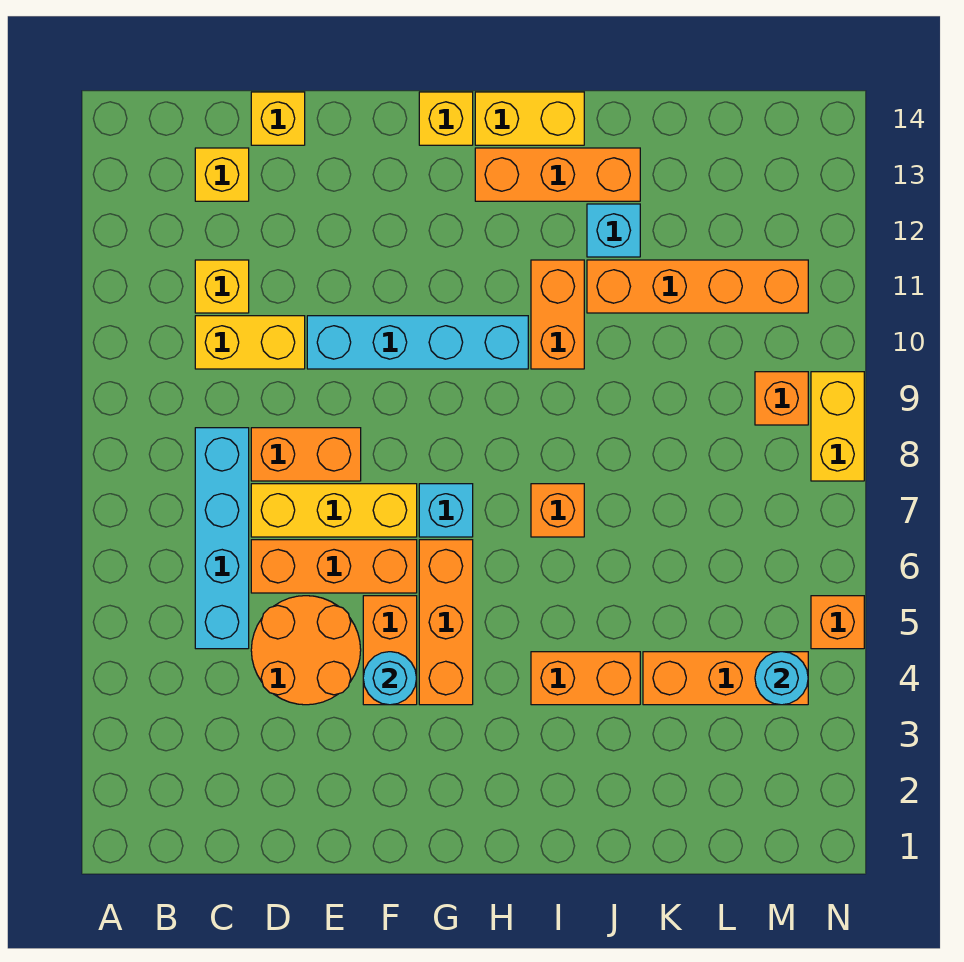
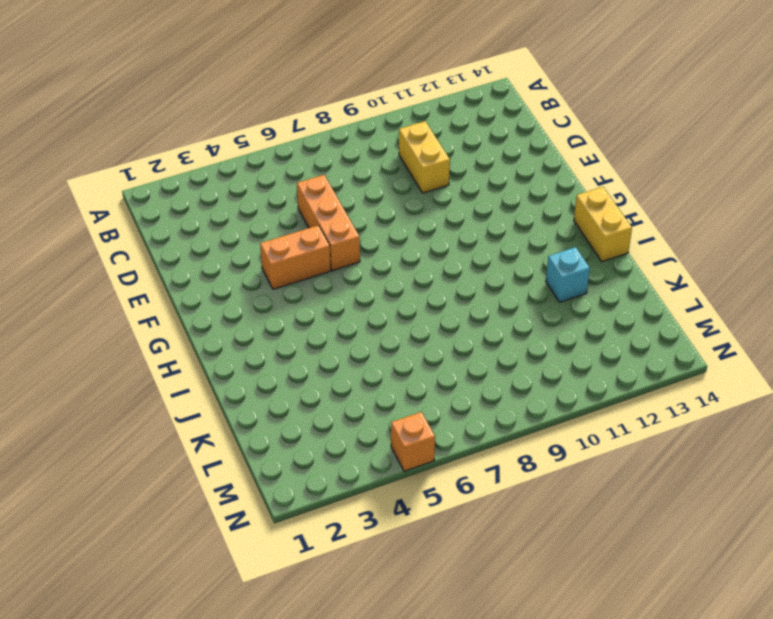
none -> cyan 1x4 brick [195,428,249,649]
none -> yellow 1x1 brick [195,260,249,313]
none -> yellow 1x1 brick [195,148,249,201]

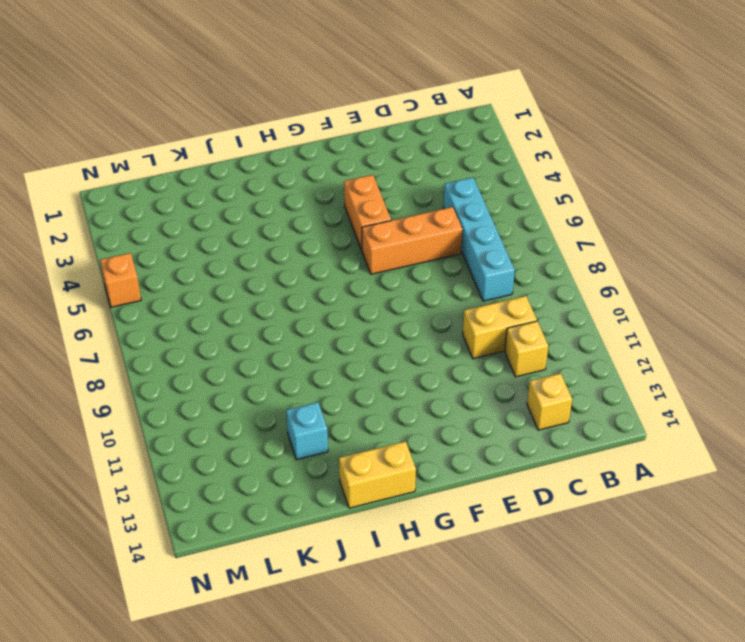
none -> orange 2x2 round brick [251,596,361,705]
none -> yellow 1x3 brick [251,484,417,537]
none -> orange 1x2 brick [251,428,361,481]

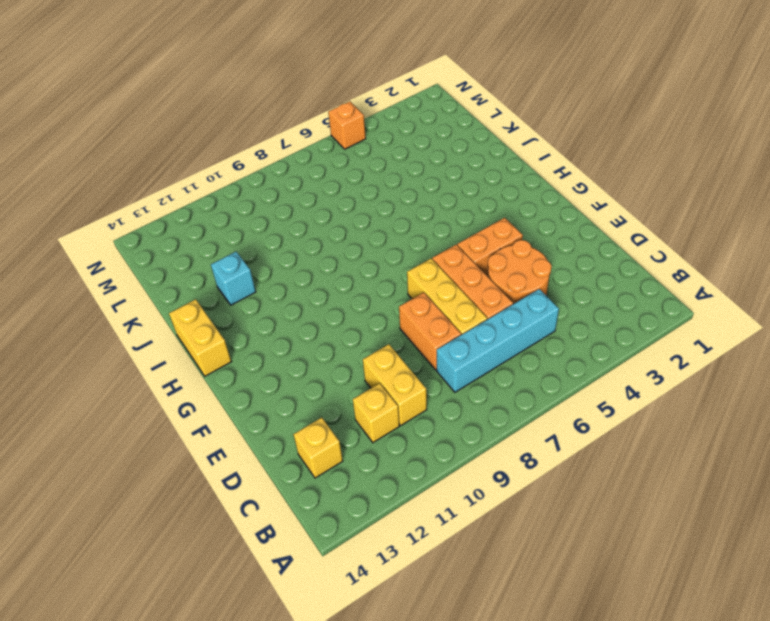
none -> yellow 1x1 brick [251,92,305,145]
none -> cyan 1x4 brick [307,316,528,369]
none -> orange 1x3 brick [419,540,473,705]

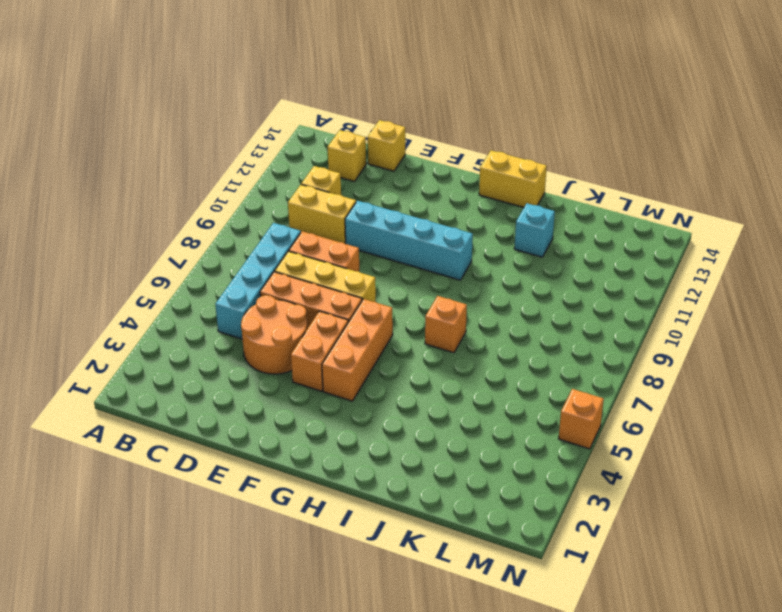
none -> cyan 1x1 brick [419,484,473,537]
none -> yellow 1x1 brick [419,92,473,145]
none -> orange 1x3 brick [475,148,640,201]

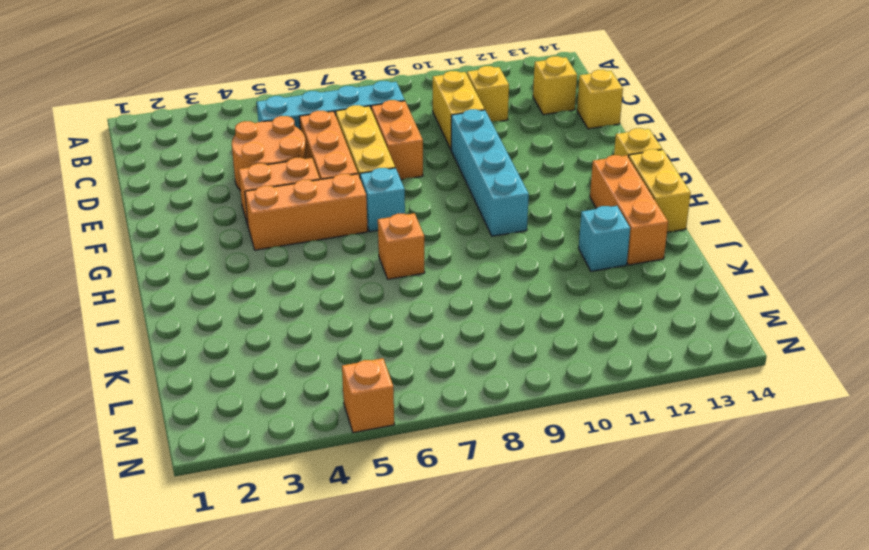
none -> orange 1x2 brick [531,652,640,705]
none -> orange 1x2 brick [531,260,584,369]
none -> orange 1x4 brick [587,260,808,313]

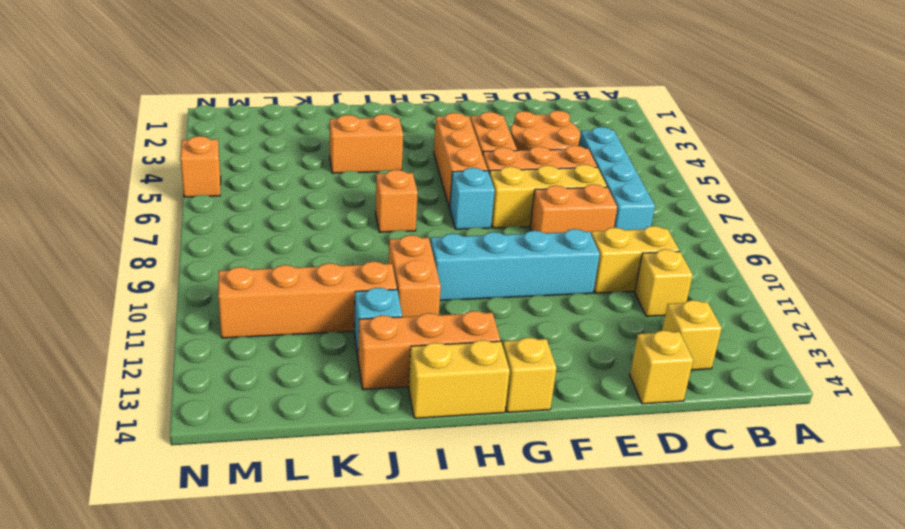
none -> orange 1x3 brick [643,652,808,705]
none -> orange 1x1 brick [755,372,808,425]
none -> yellow 1x2 brick [811,372,864,481]

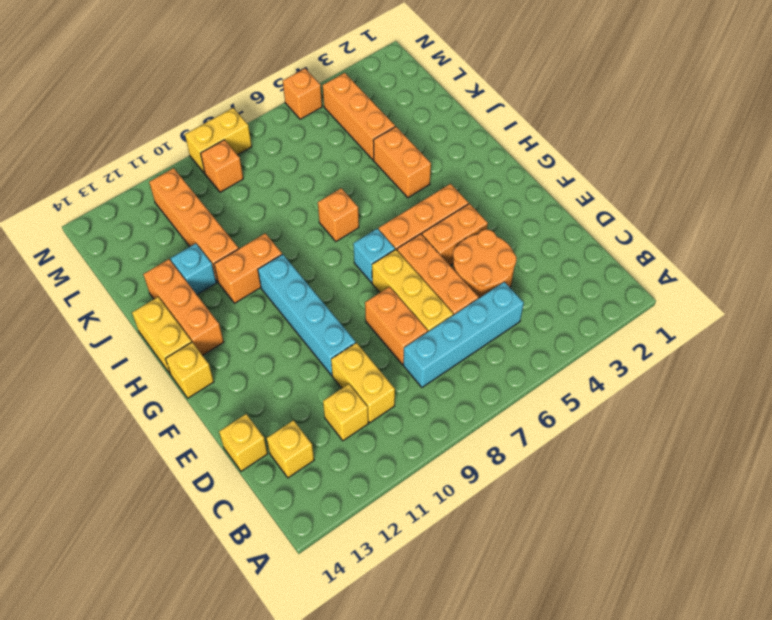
none -> cyan 1x1 round brick [363,652,417,705]
none -> cyan 1x1 round brick [755,652,808,705]

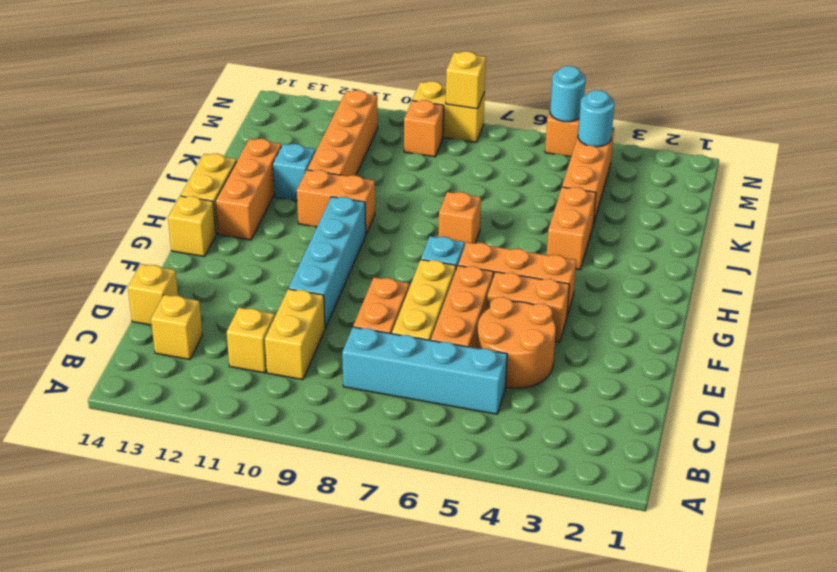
cyan 1x1 round brick [550,66,585,122] -> cyan 1x1 round brick moved to [363,652,417,705]
yellow 1x1 brick [446,51,486,109] -> none

